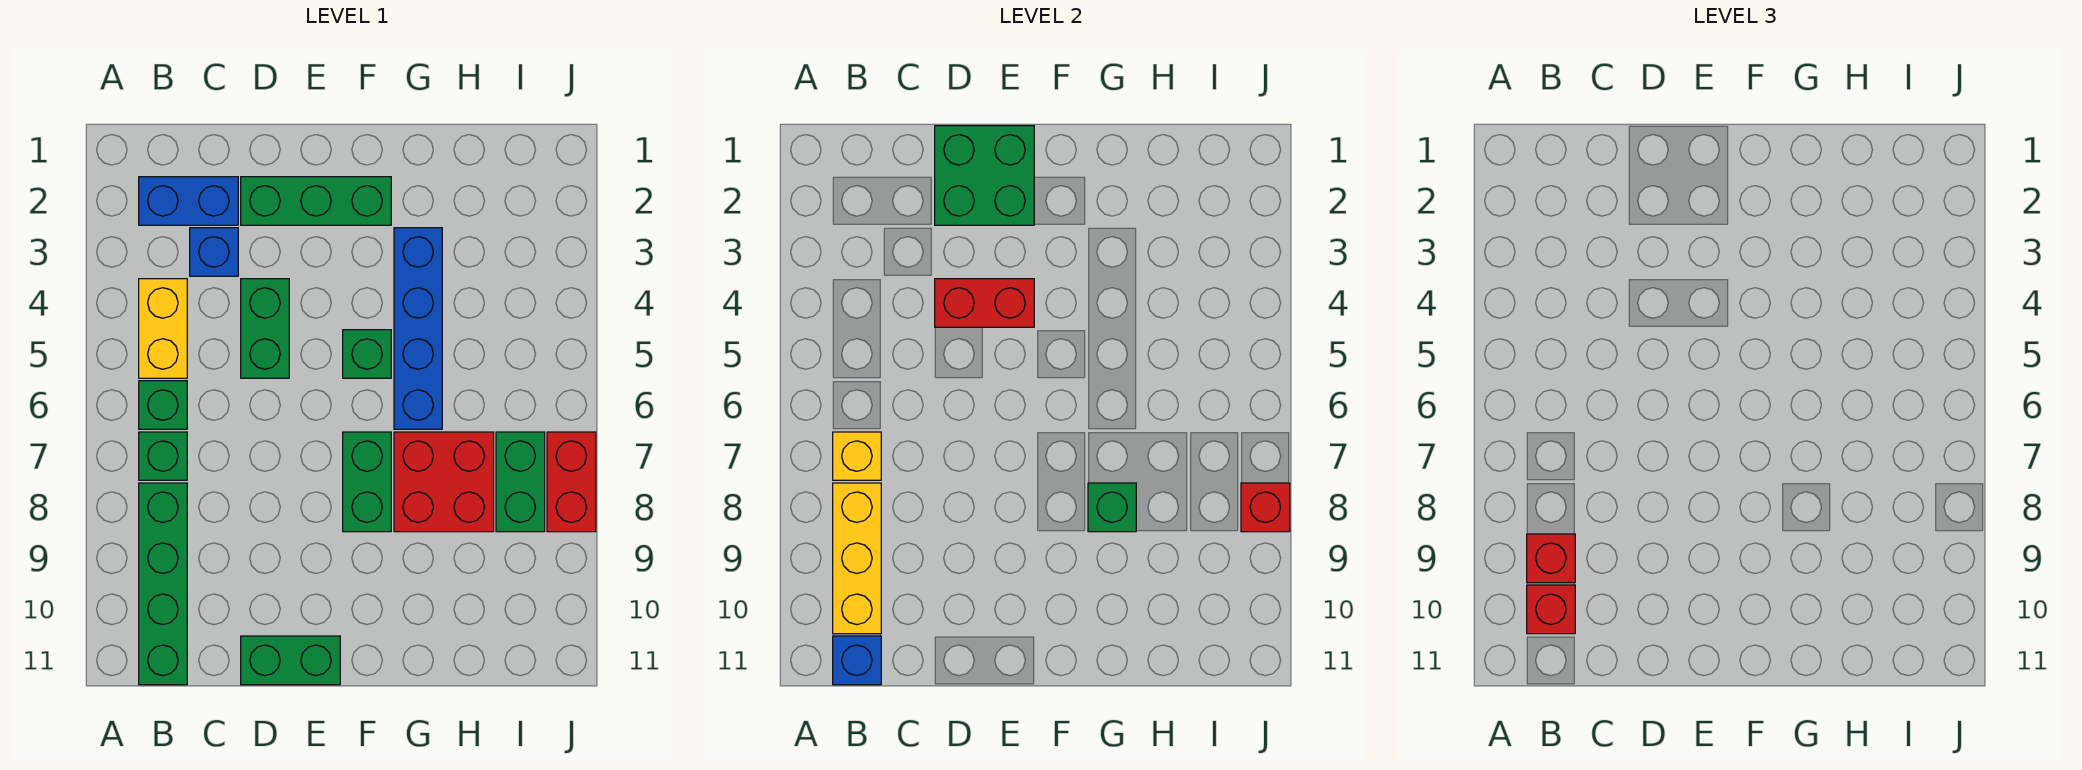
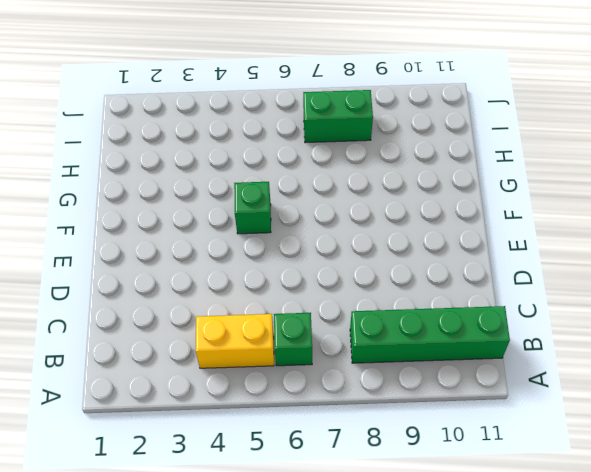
none -> blue 1x2 brick [139,177,238,225]
none -> green 1x1 brick [139,432,187,480]
none -> blue 1x1 brick [190,228,238,276]

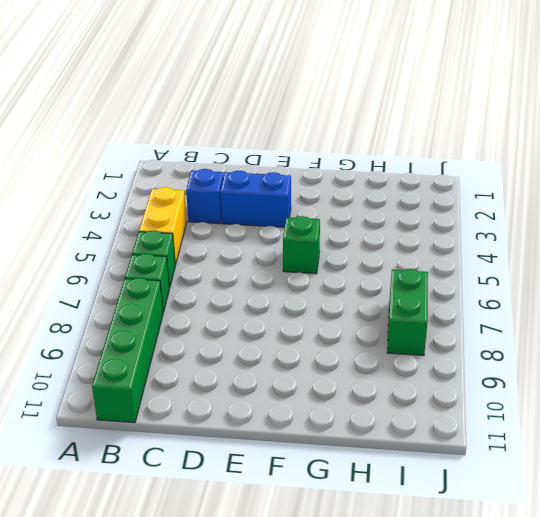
blue 1x2 brick [221,171,291,227] -> blue 1x2 brick moved to [139,177,238,225]
none -> green 1x3 brick [241,177,391,225]
none -> green 1x2 brick [241,279,289,378]
none -> green 1x2 brick [241,636,340,685]

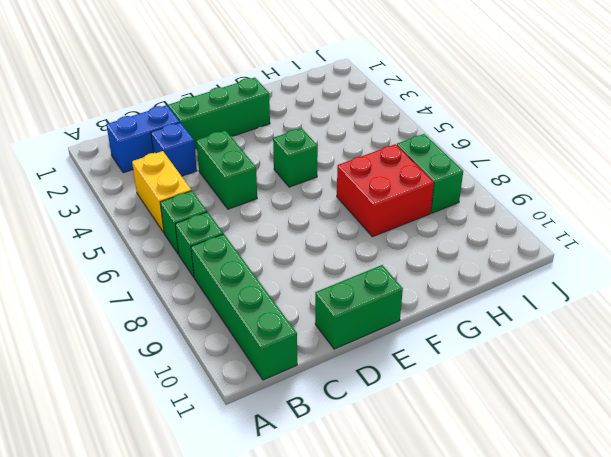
none -> green 1x2 brick [343,432,391,532]
none -> blue 1x4 brick [394,228,442,429]
none -> red 1x2 brick [547,432,596,532]

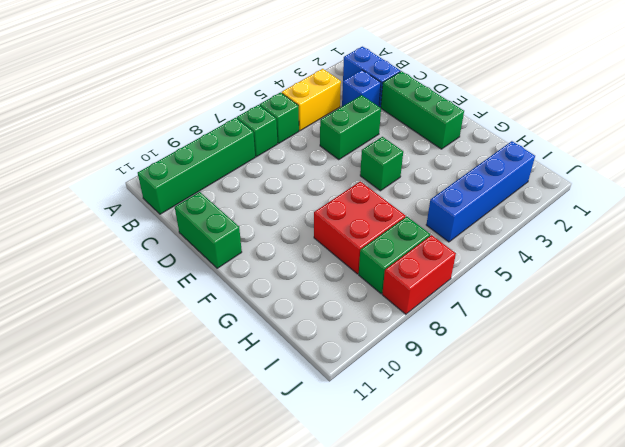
blue 1x4 brick [426,141,535,242] -> blue 1x4 brick moved to [394,228,442,429]
none -> green 1x2 brick [343,432,391,532]
none -> yellow 1x1 brick [833,432,881,480]
none -> yellow 1x3 brick [833,483,881,634]

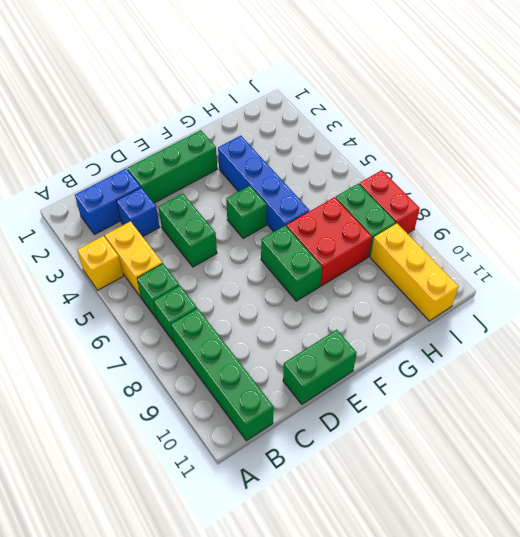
yellow 1x1 brick [78,236,123,290] -> yellow 1x1 brick moved to [833,432,881,480]
yellow 1x3 brick [370,223,459,321] -> yellow 1x3 brick moved to [833,483,881,634]
none -> blue 1x1 brick [833,636,881,685]
none -> green 2x2 brick [935,126,1034,225]
none -> red 1x2 brick [935,279,1034,327]

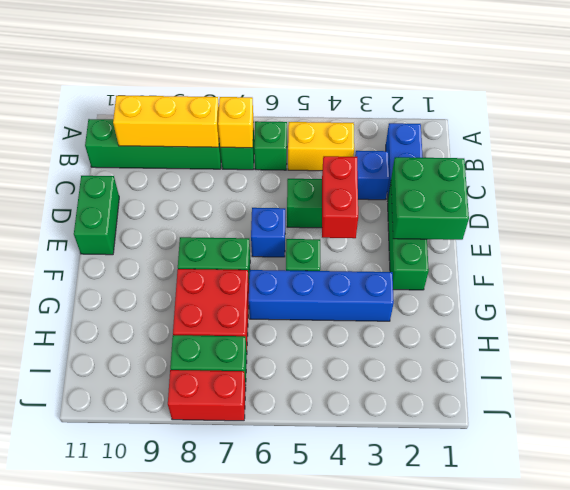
blue 1x1 brick [251,208,285,257] -> blue 1x1 brick moved to [833,636,881,685]
none -> green 1x1 brick [1088,483,1136,532]
none -> red 1x1 brick [1241,483,1290,532]
none -> red 1x1 brick [1527,534,1575,583]

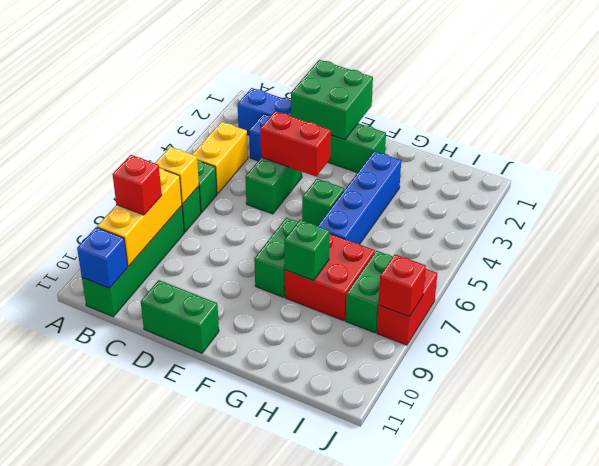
none -> red 1x1 brick [1527,585,1575,634]

